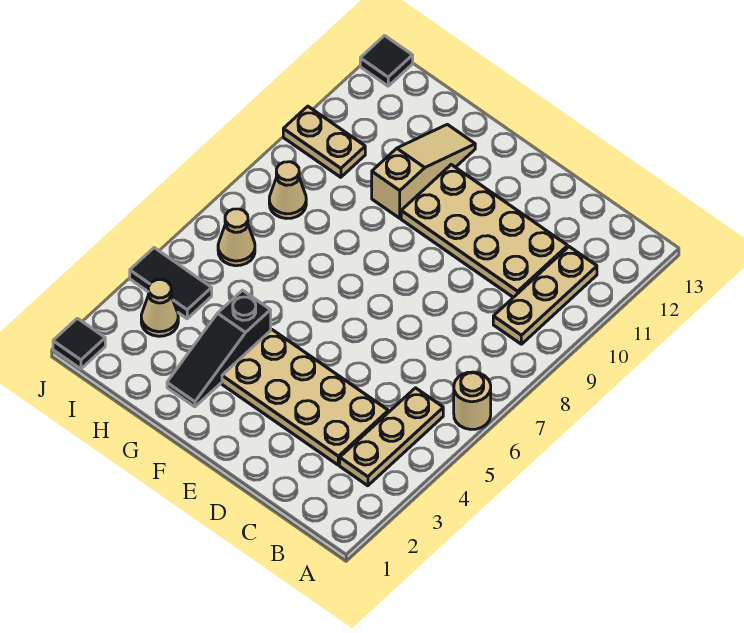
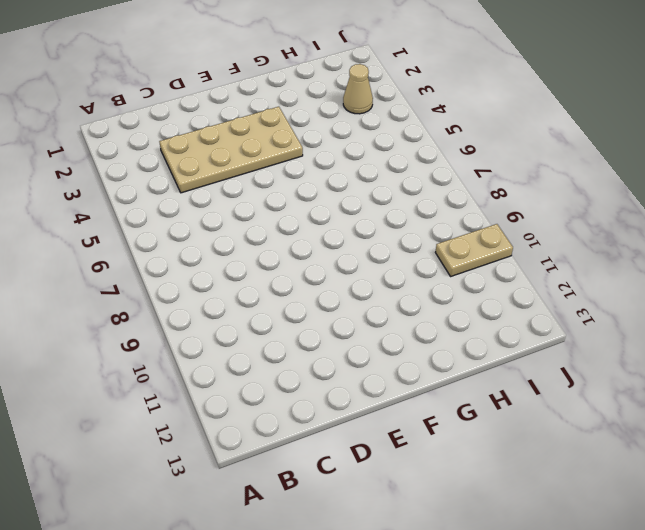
none -> tan 1x1 round brick [454,372,491,429]
none -> tan 1x3 plate [340,388,443,486]
none -> tan 1x3 plate [493,247,597,344]

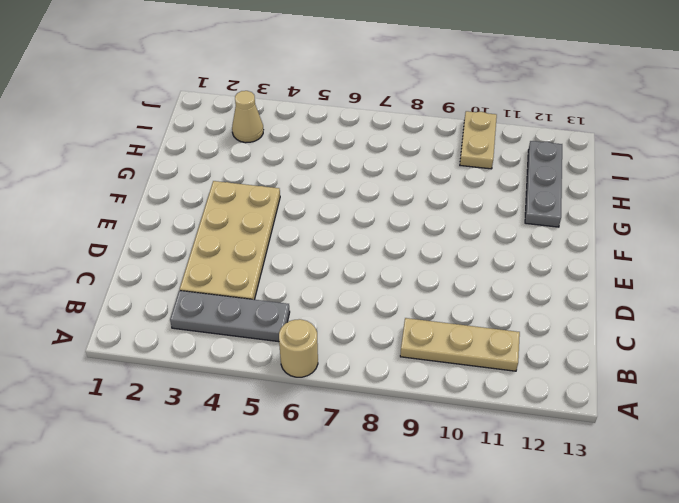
grey 1x3 plate [170,291,290,342] -> tan 1x3 plate [340,388,443,486]
grey 1x3 plate [525,141,562,227] -> tan 1x3 slope [372,124,475,218]
none -> tan 2x4 plate [401,165,568,297]
none -> black 1x3 slope [167,290,271,407]
none -> black 1x2 tile [130,248,212,319]

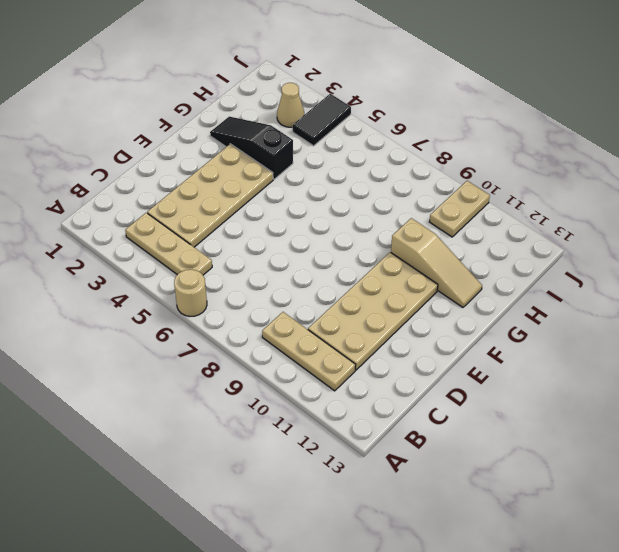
none -> tan 1x1 cone [218,209,255,266]
none -> tan 1x1 cone [269,162,306,219]
none -> black 1x1 tile [53,318,105,369]

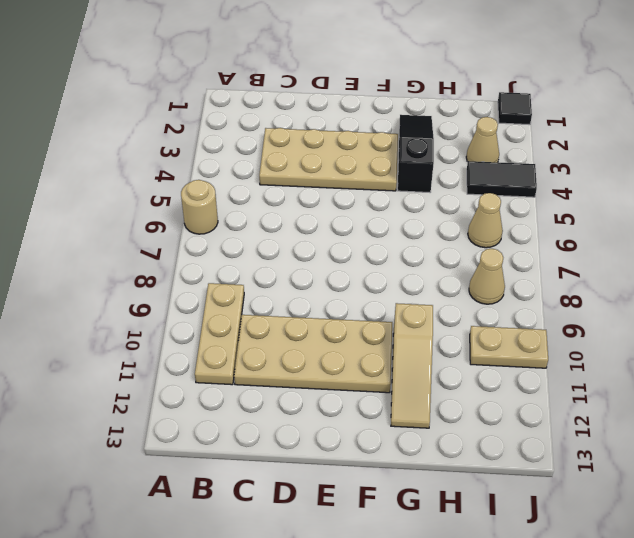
none -> tan 1x3 plate [340,388,443,486]
none -> black 1x1 tile [360,36,413,86]

